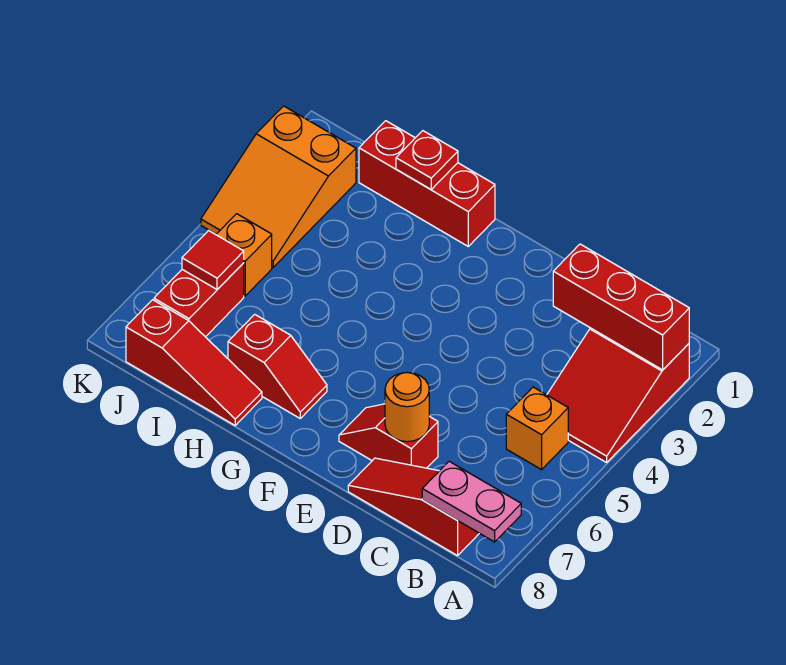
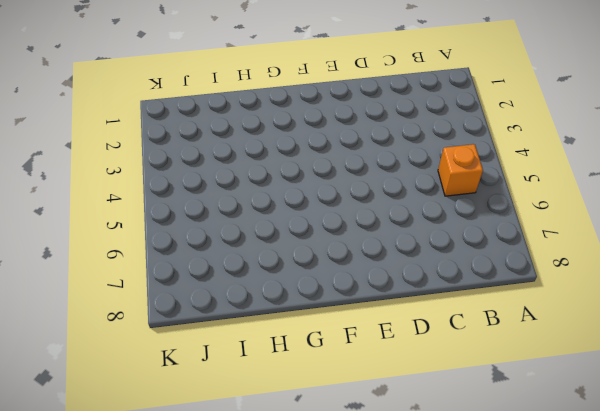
none -> red 2x3 slope [547,328,689,462]
none -> red 1x3 slope [348,458,479,556]
none -> red 1x2 slope [339,404,438,468]

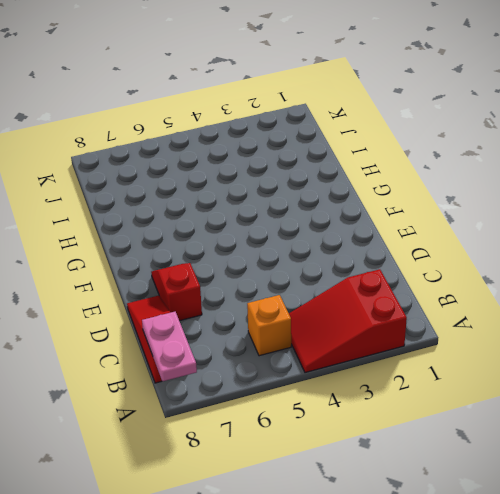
none -> red 1x3 brick [359,121,495,246]
none -> red 1x2 slope [228,314,327,418]
none -> red 1x3 slope [126,300,262,425]

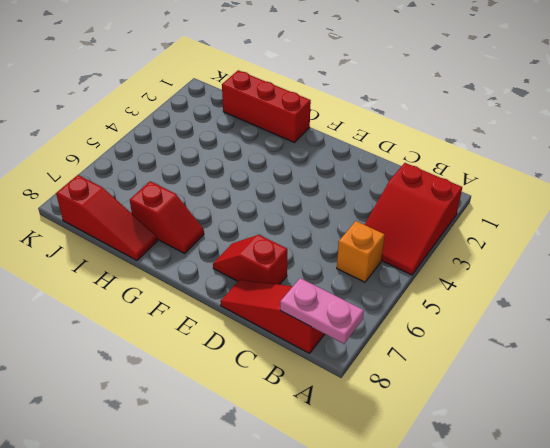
none -> orange 2x3 slope [201,106,356,267]
none -> orange 1x1 brick [216,214,272,296]
none -> red 1x2 brick [154,263,244,337]

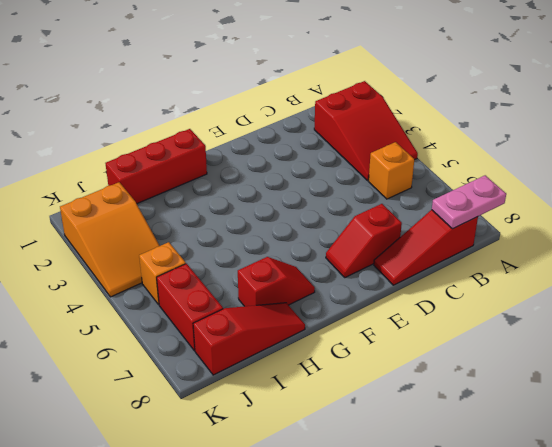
none -> red 1x3 brick [553,244,689,370]
none -> orange 1x1 round brick [385,373,429,442]
none -> red 1x1 plate [396,131,458,189]

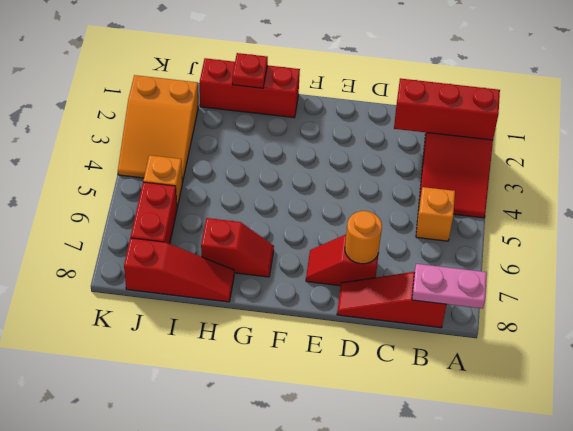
none -> red 1x1 tile [182,231,244,289]

